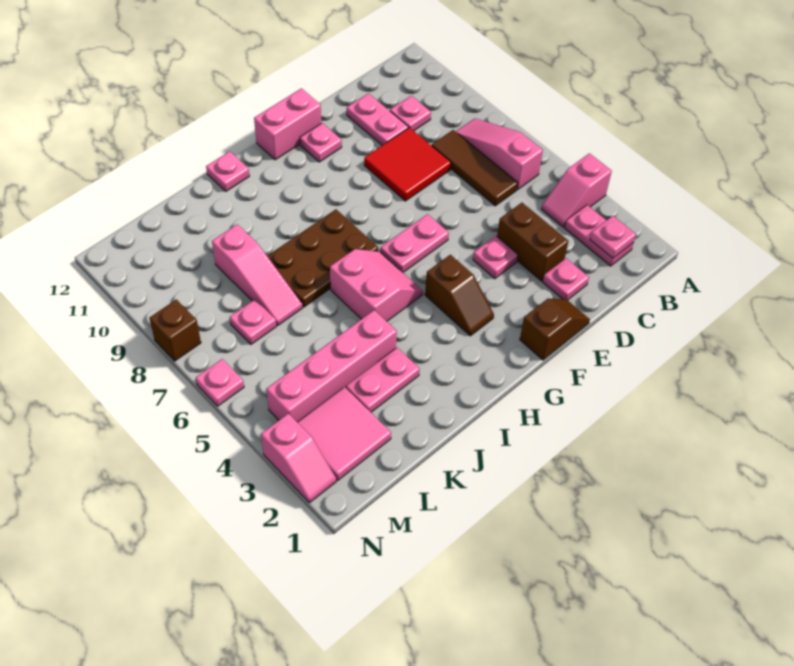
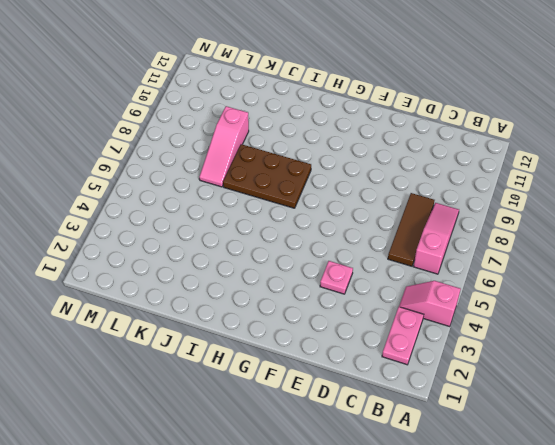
none -> pink 1x1 plate [390,96,431,131]
none -> pink 1x1 plate [543,258,589,300]
none -> brown 1x2 brick [497,203,568,281]

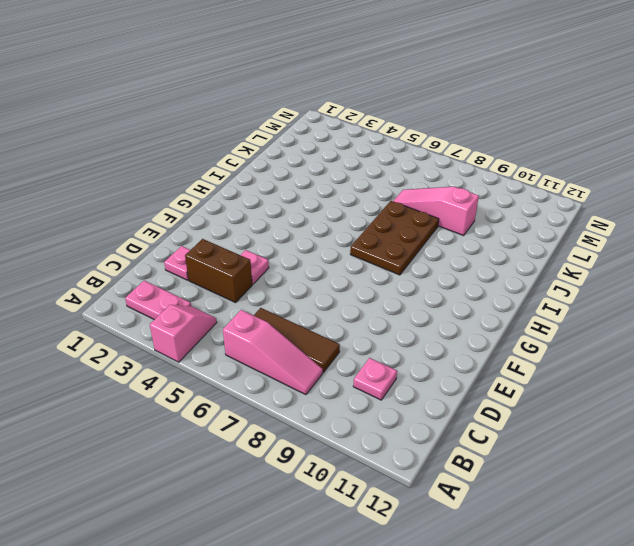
none -> red 2x2 tile [364,127,451,201]
none -> pink 1x2 plate [347,93,408,145]
none -> brown 1x2 slope [520,299,590,360]

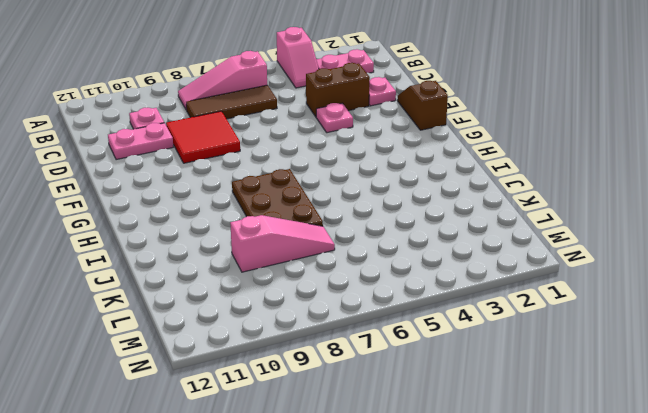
none -> pink 1x2 plate [380,214,449,272]
none -> pink 1x1 plate [300,123,342,162]
none -> pink 1x2 brick [254,88,321,160]

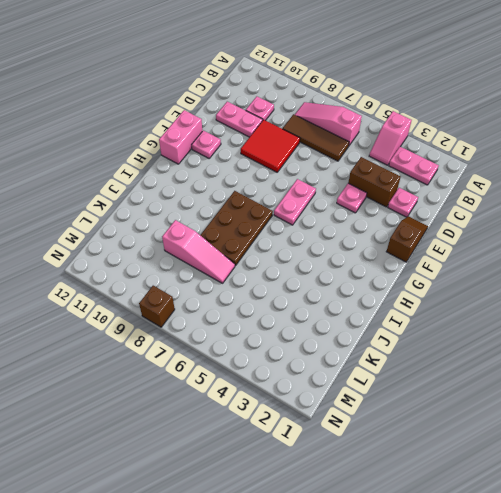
none -> brown 1x2 slope [425,255,494,336]
none -> pink 2x2 slope [330,249,423,321]
none -> pink 1x1 plate [206,151,249,191]

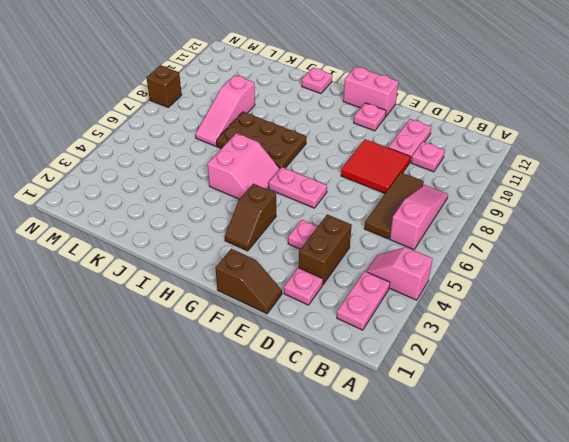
none -> pink 1x2 plate [346,348,420,412]
none -> pink 1x4 brick [267,310,397,422]
none -> pink 2x2 tile [297,387,391,480]

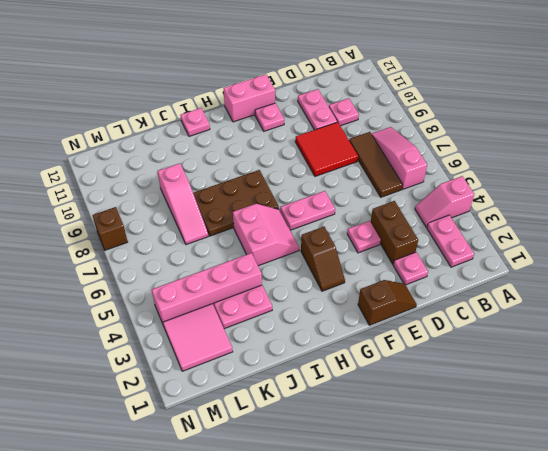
none -> pink 1x1 plate [230,300,276,344]
none -> pink 1x2 slope [261,414,336,503]
none -> pink 1x1 plate [196,359,244,406]

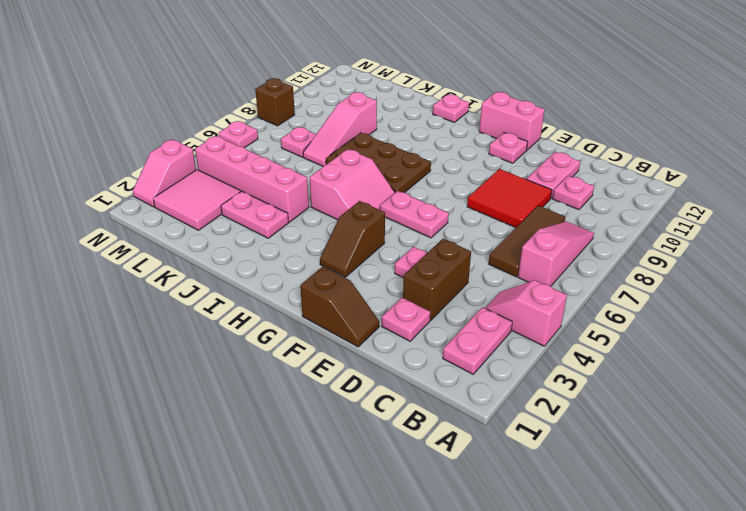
none -> pink 1x1 plate [590,216,636,258]

